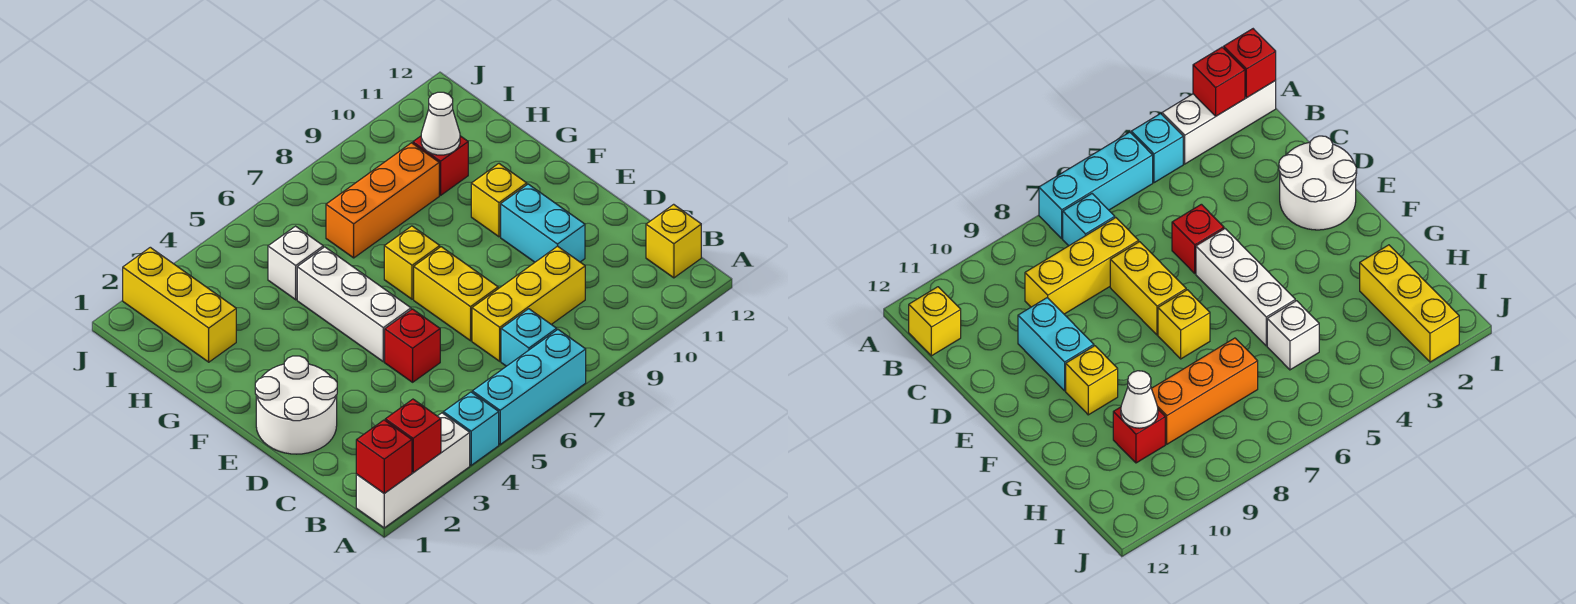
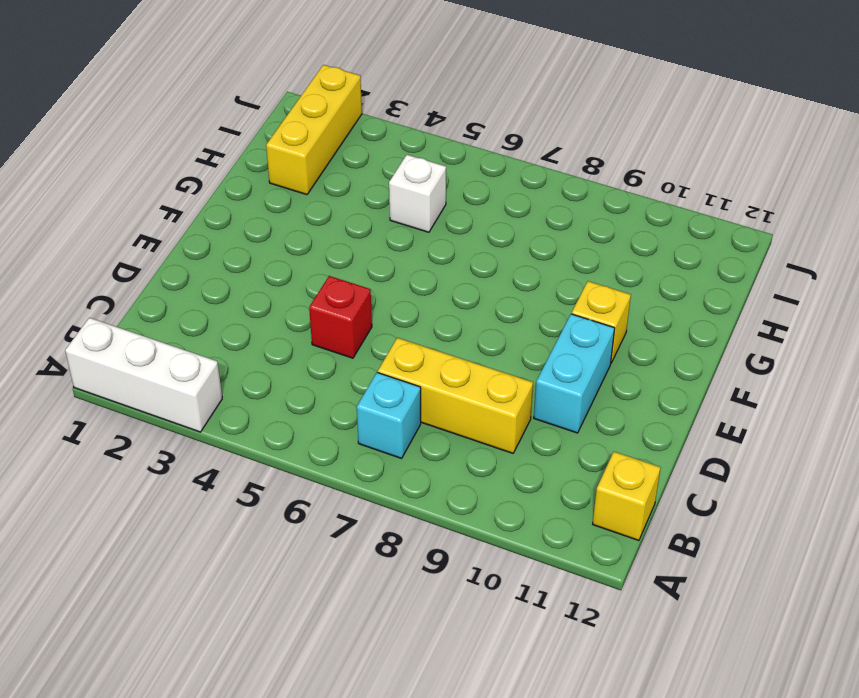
none -> cyan 1x1 brick [443,392,499,465]
none -> cyan 1x3 brick [472,330,586,444]
none -> white 2x2 round brick [255,356,337,454]

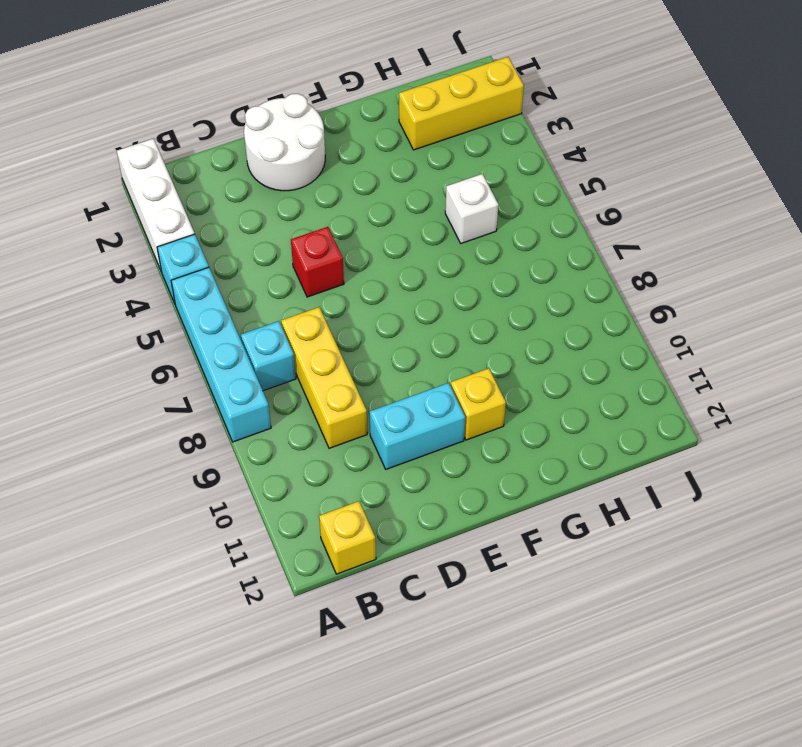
cyan 1x4 brick [171,267,271,442] -> cyan 1x3 brick [472,330,586,444]
none -> yellow 1x2 brick [414,247,498,341]
none -> white 1x3 brick [297,247,411,362]
none -> yellow 1x1 brick [384,226,440,299]

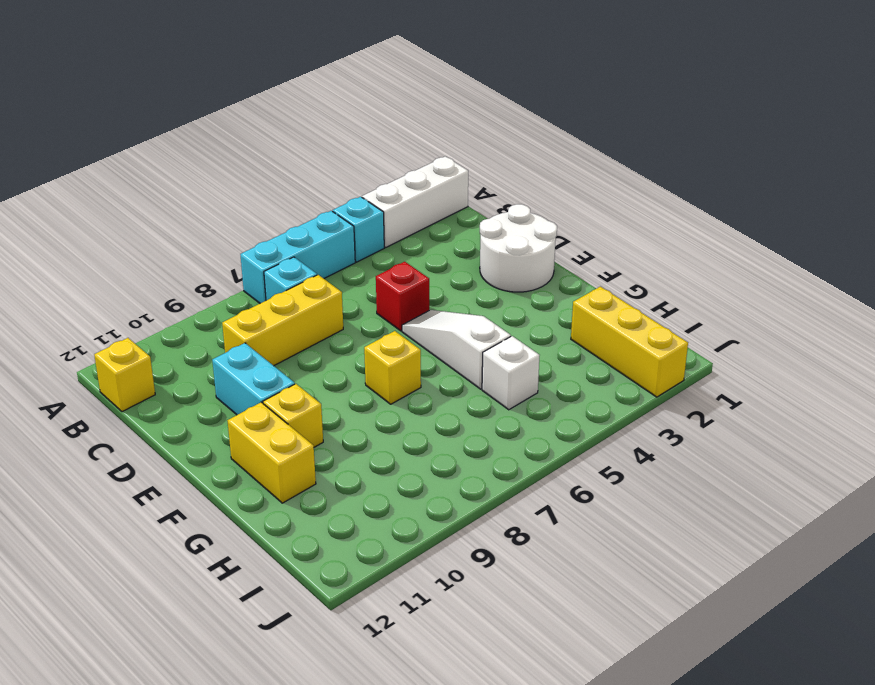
white 1x3 slope [402,310,511,389] -> white 1x3 brick [297,247,411,362]
yellow 1x2 brick [227,402,316,503] -> yellow 1x2 brick moved to [414,247,498,341]
none -> orange 1x3 brick [326,143,439,258]
none -> red 1x1 brick [413,136,468,195]
none -> red 1x1 brick [356,420,412,493]

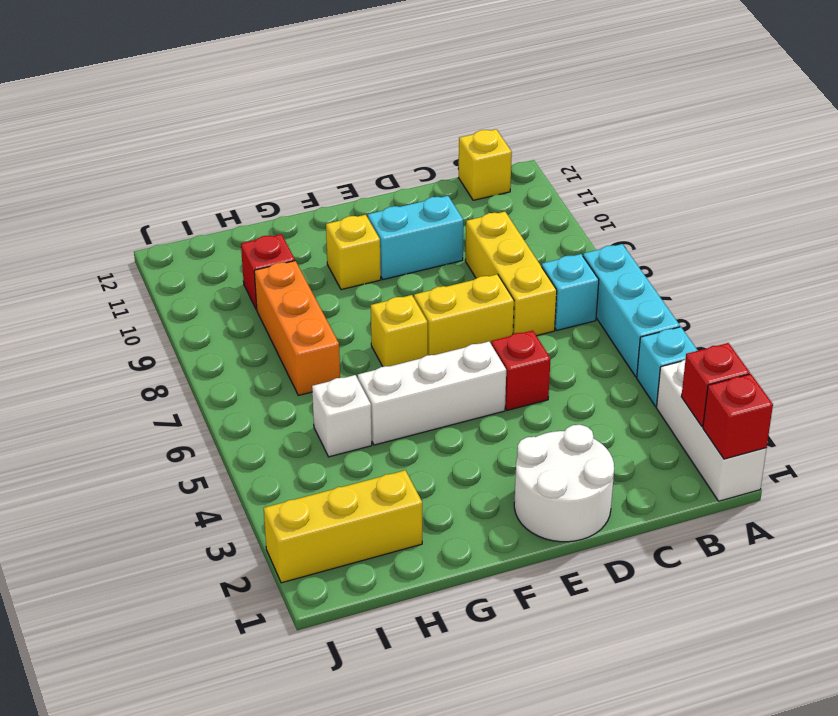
none -> white 1x1 cone [421,92,460,155]

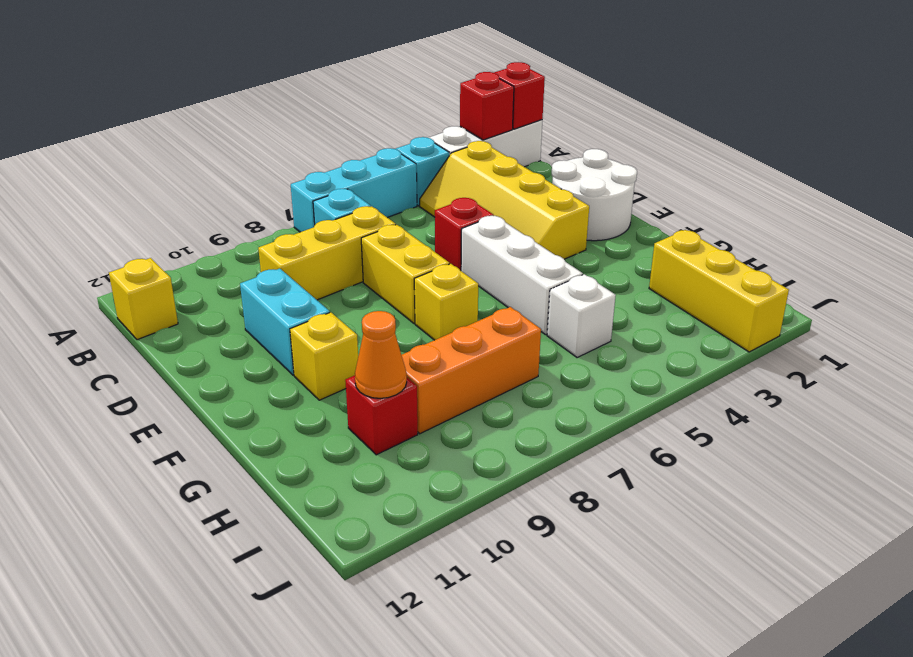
yellow 2x4 slope [420,141,589,259] -> none
orange 1x1 cone [355,311,407,398] -> white 1x1 cone [421,92,460,155]

